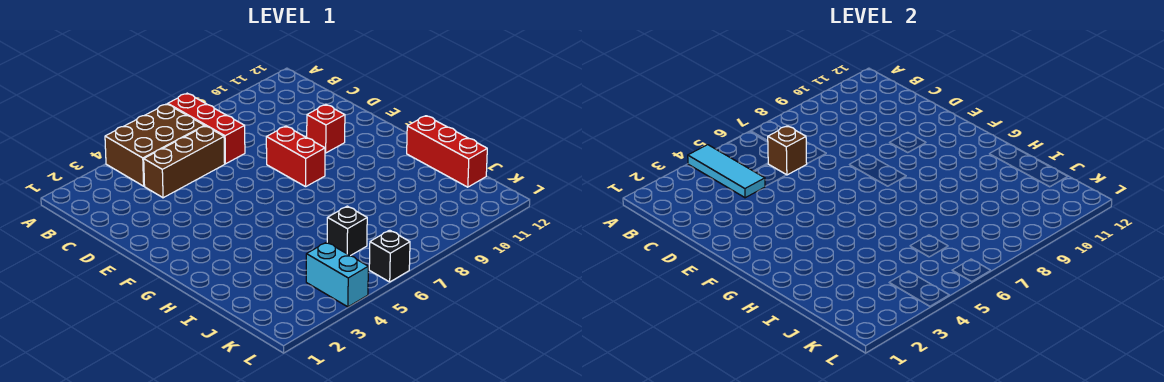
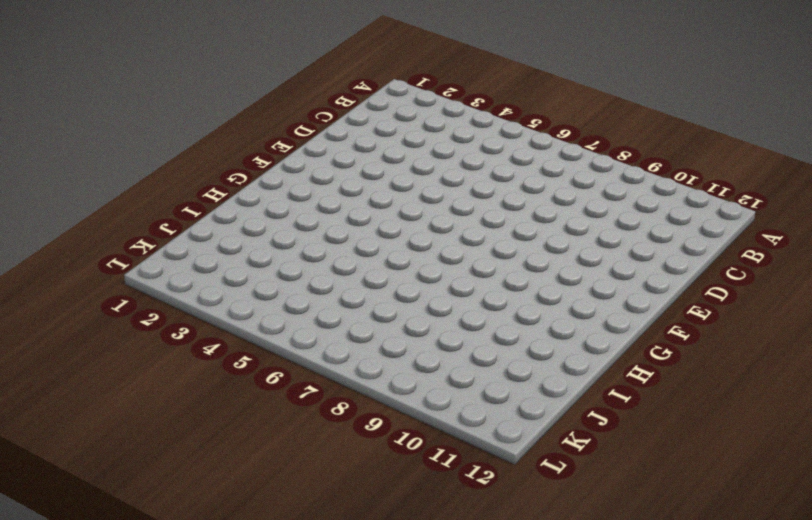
none -> brown 2x3 brick [105,104,204,186]
none -> red 1x3 brick [168,93,245,164]

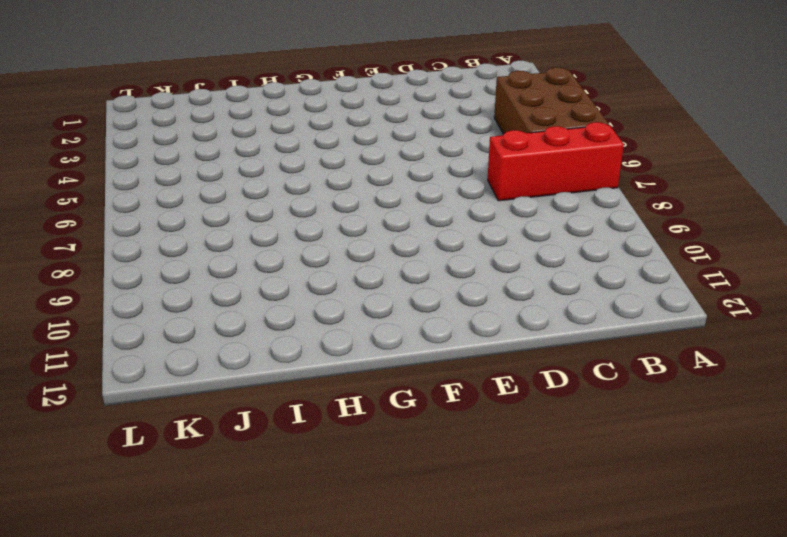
none -> brown 1x3 brick [144,126,225,198]
none -> red 1x2 brick [266,126,325,187]

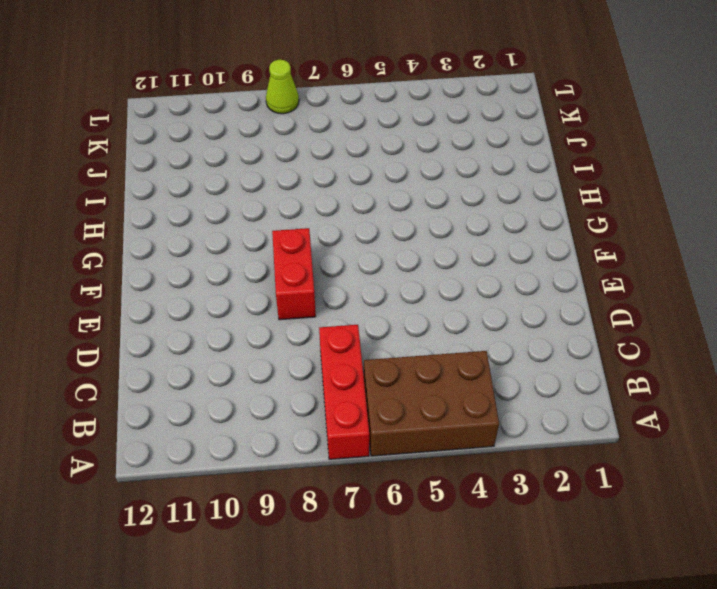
lime 1x1 cone [266,60,299,114] -> none
none -> brown 1x3 brick [144,126,225,198]
none -> red 1x1 brick [307,104,345,153]

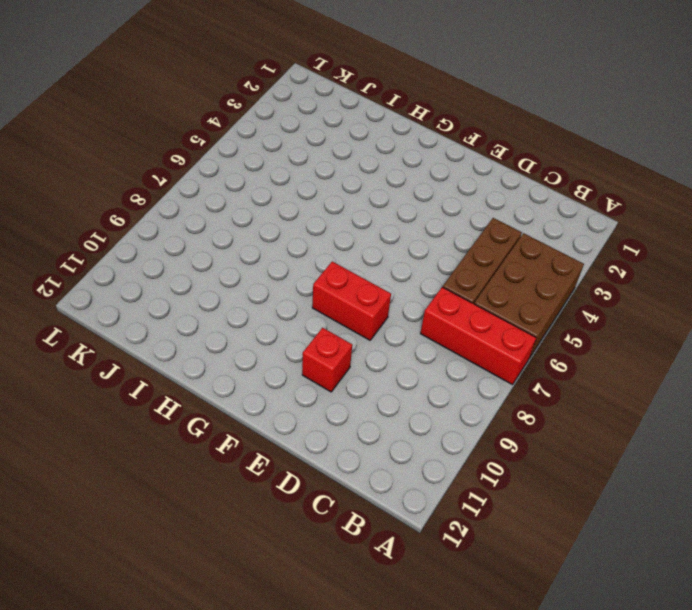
none -> red 1x3 brick [407,116,487,187]
none -> black 1x1 brick [327,206,367,256]

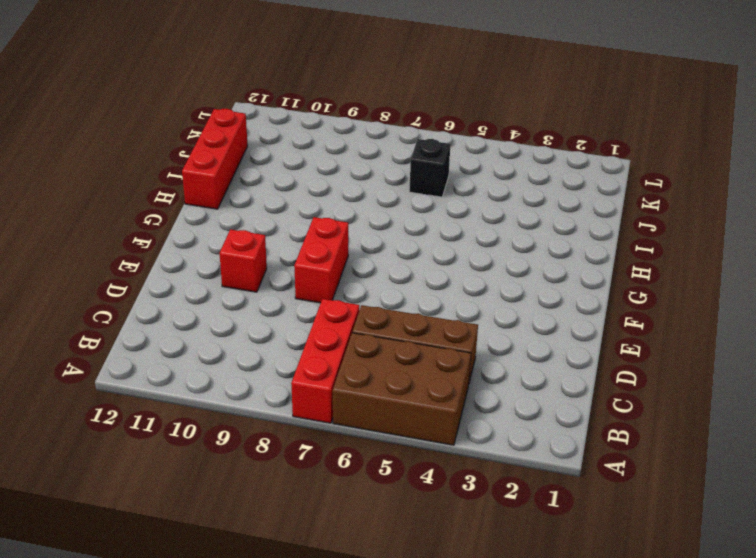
none -> cyan 1x2 brick [306,242,368,307]
none -> black 1x1 brick [369,230,410,282]

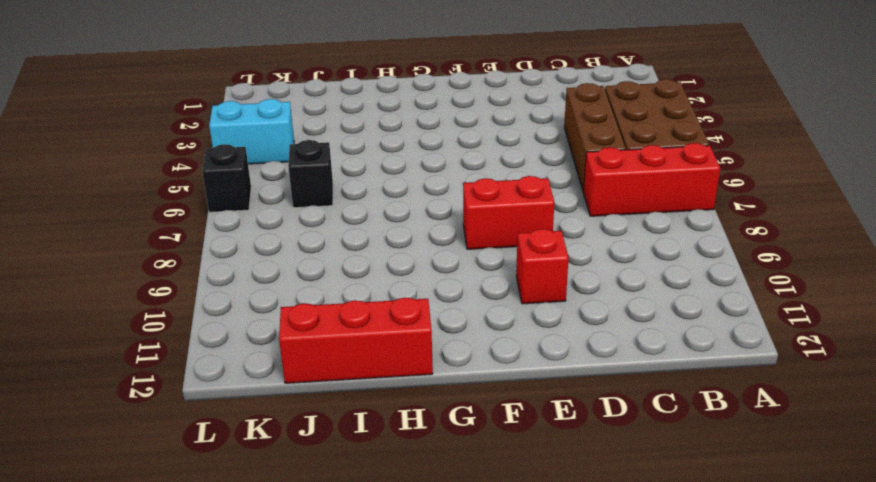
none -> cyan 1x3 tile [688,145,765,198]
none -> brown 1x1 brick [767,126,807,175]

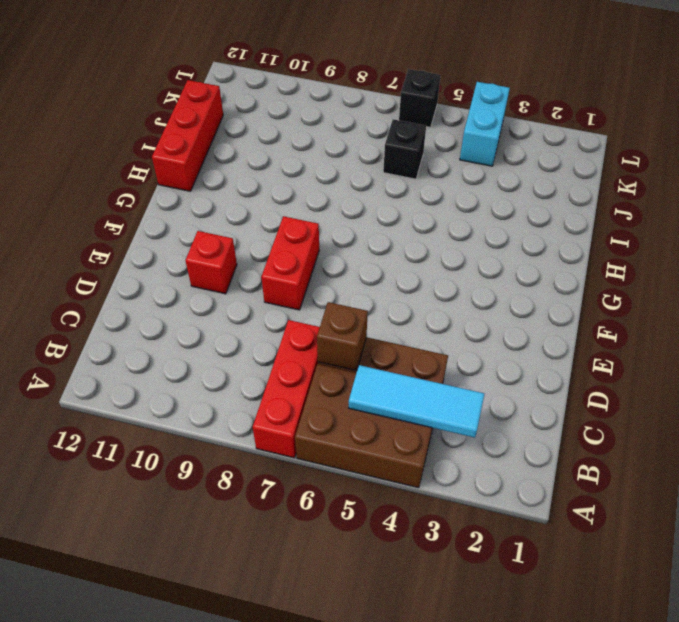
cyan 1x3 tile [349,365,484,438] -> cyan 1x3 tile turned to [688,145,765,198]

